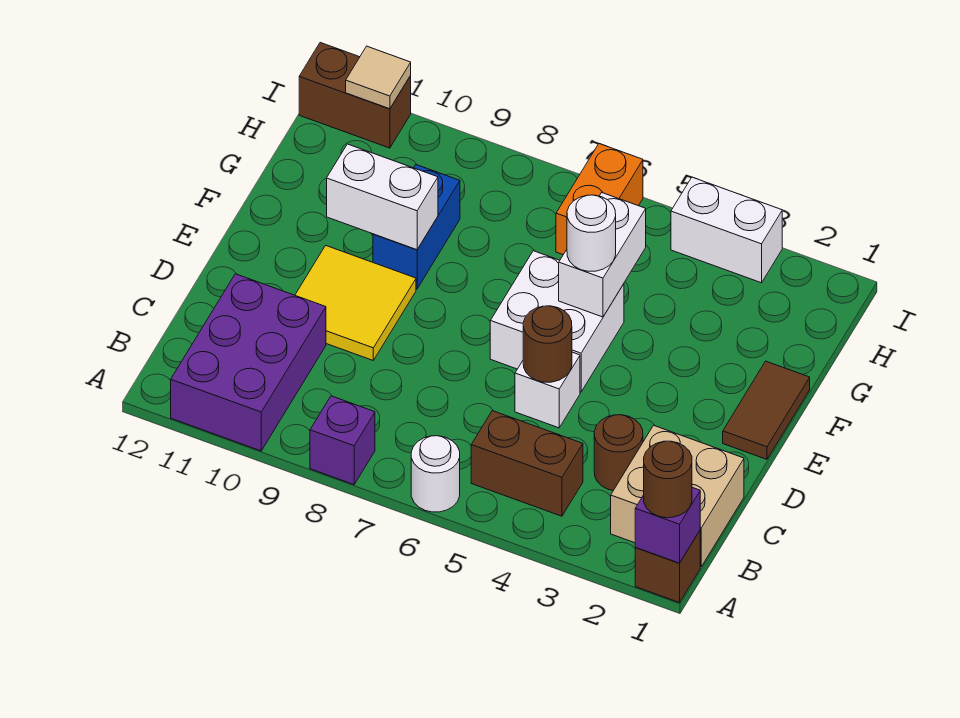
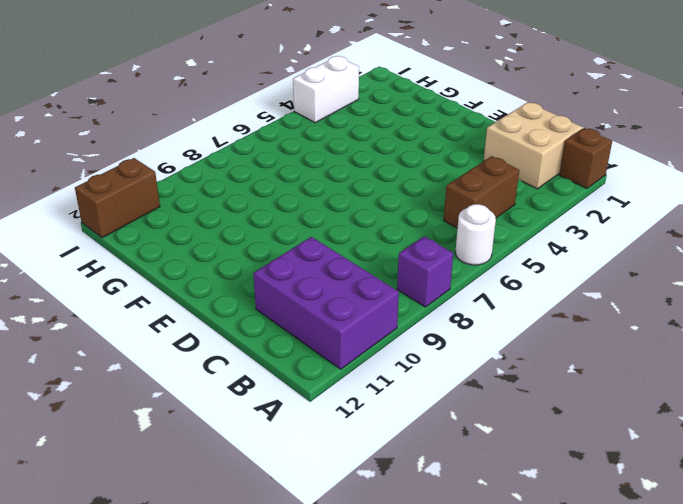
none -> brown 1x1 round brick [594,415,643,491]
none -> white 1x1 brick [515,352,580,428]
none -> yellow 2x2 tile [295,245,416,360]

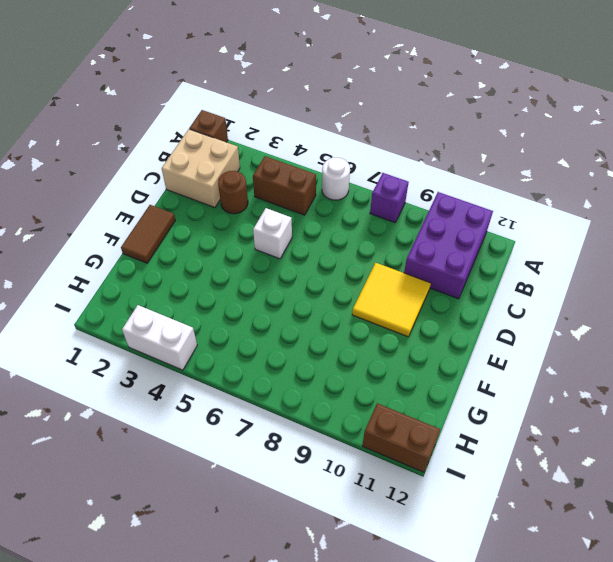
none -> white 2x2 brick [490,251,624,392]
none -> blue 1x2 brick [373,165,460,289]
none -> orange 1x2 brick [556,144,643,255]

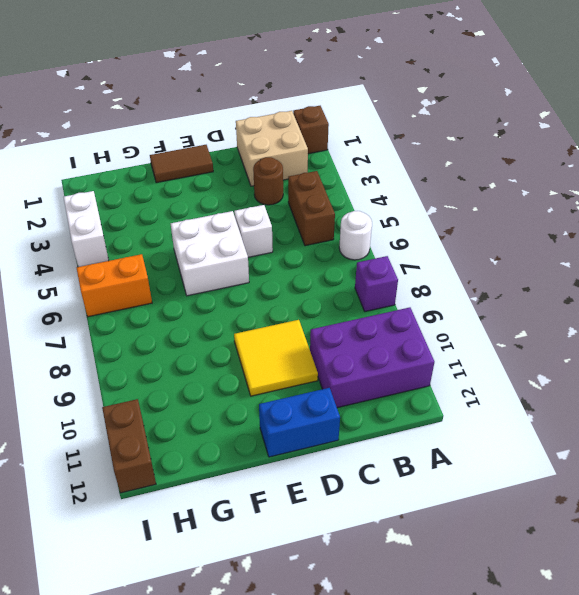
blue 1x2 brick [259,388,340,457] -> blue 1x2 brick moved to [373,165,460,289]
none -> purple 1x1 brick [635,487,700,563]
none -> brown 1x1 round brick [523,306,572,382]
none -> white 1x2 brick [559,193,646,317]

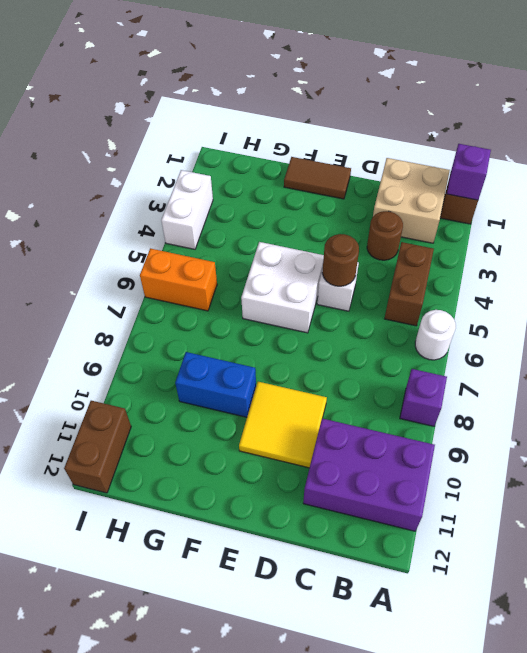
none -> white 1x2 brick [559,193,646,317]
none -> white 1x2 brick [327,144,438,250]
none -> tan 1x1 tile [346,46,411,109]

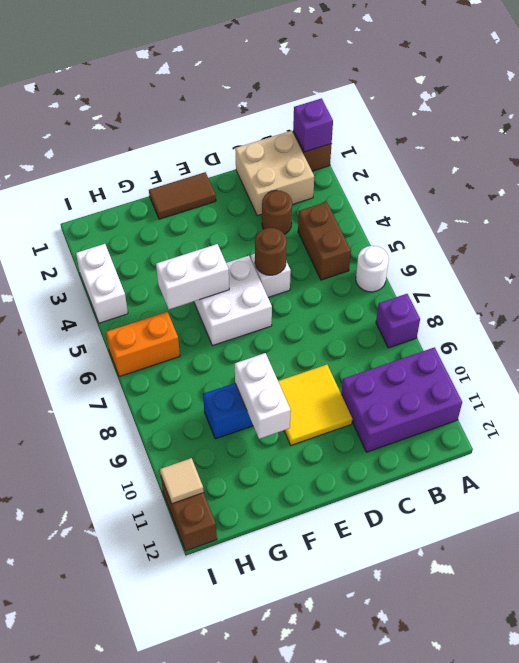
none -> brown 1x1 round brick [644,441,692,518]
none -> white 1x1 round brick [567,195,616,271]

